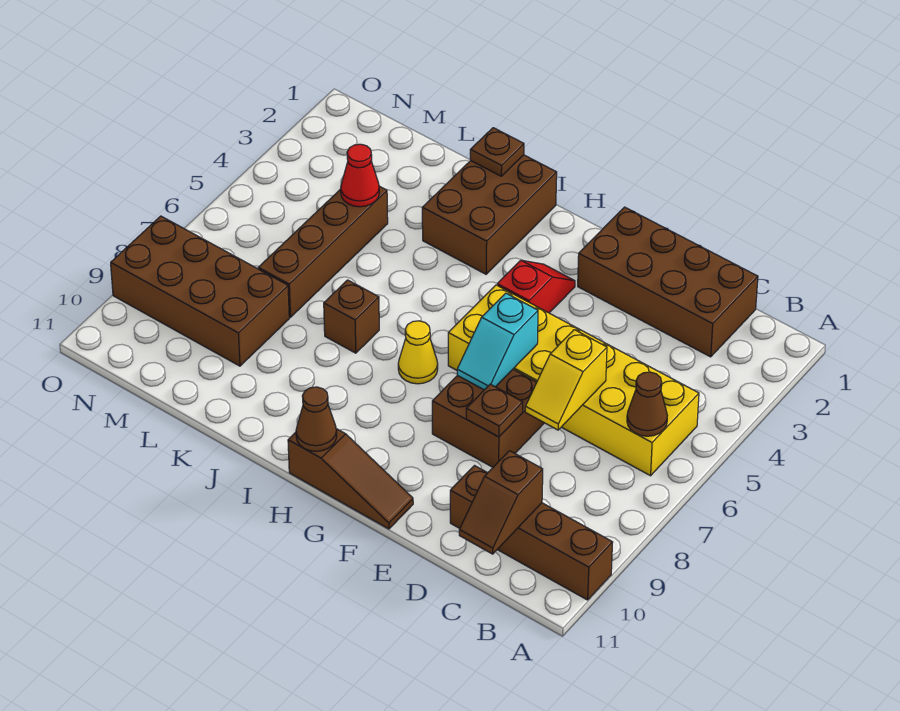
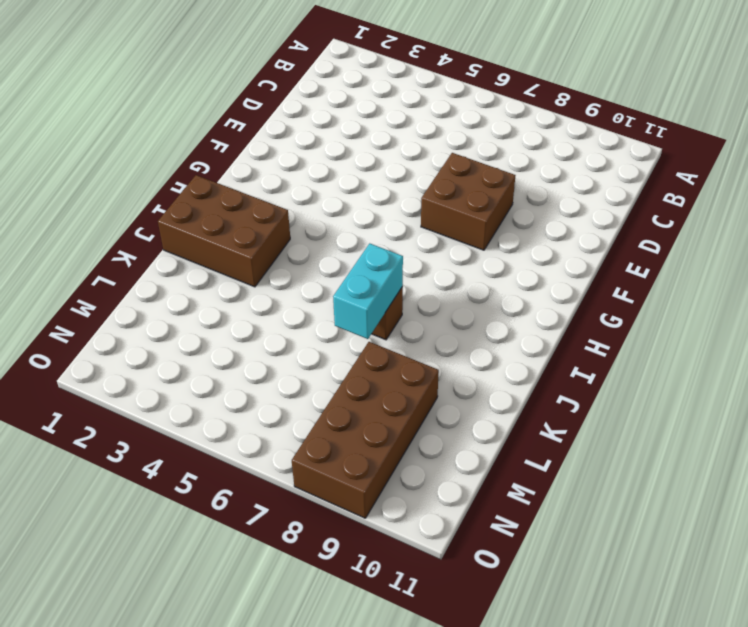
cyan 1x2 brick [333,244,403,339] -> none
none -> brown 1x4 brick [450,466,613,600]
none -> yellow 2x6 brick [448,285,699,476]
none -> brown 2x4 brick [578,207,758,357]

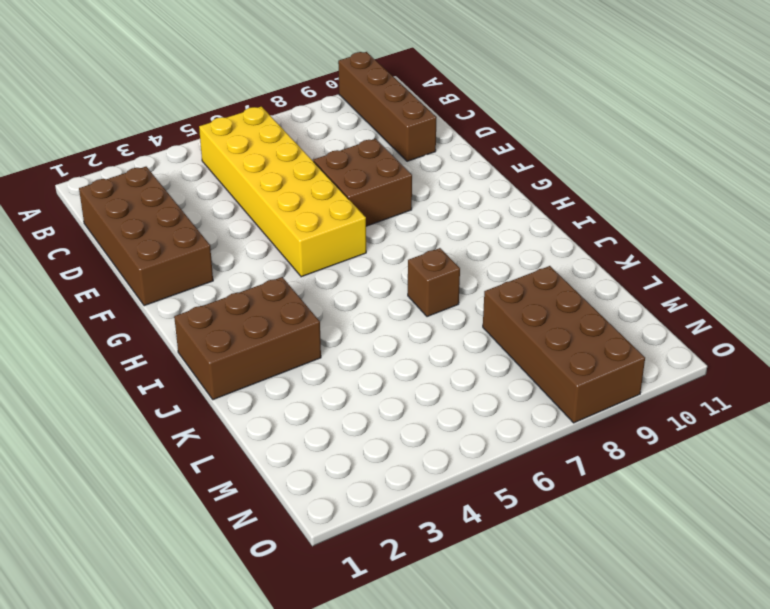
none -> brown 1x3 slope [288,429,413,529]
none -> red 1x2 slope [497,260,575,313]
none -> yellow 1x1 cone [398,321,438,384]

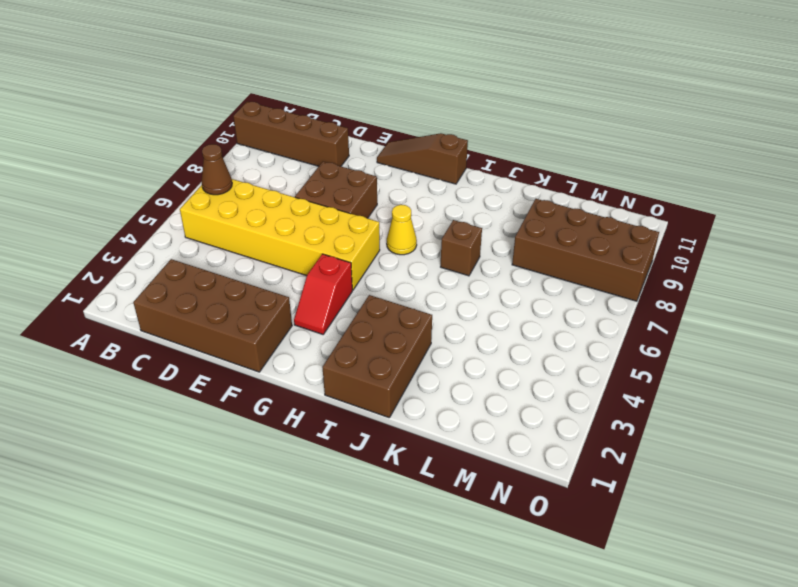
none -> brown 1x4 brick [258,186,388,317]
none -> brown 1x2 slope [459,451,543,554]
none -> yellow 1x2 slope [525,330,607,430]

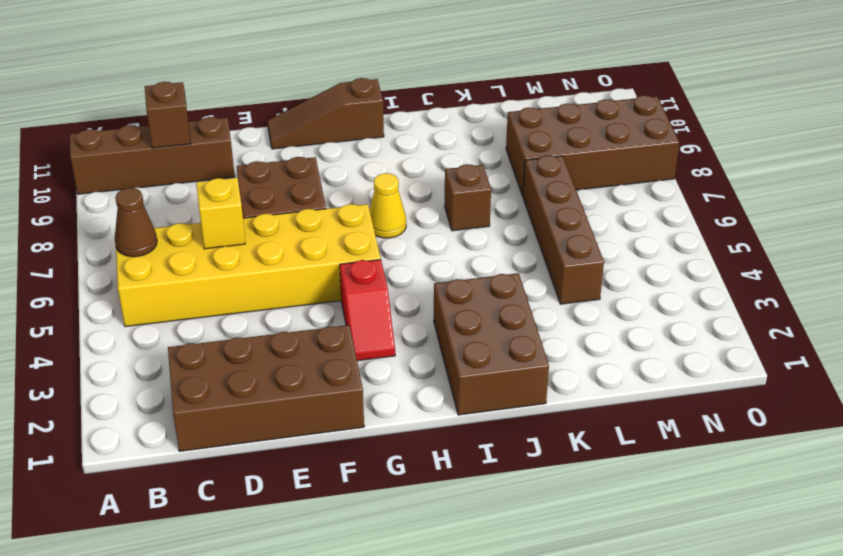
none -> brown 1x1 plate [466,384,523,437]
none -> cyan 1x2 slope [457,293,538,390]
none -> brown 1x1 cone [296,387,337,451]

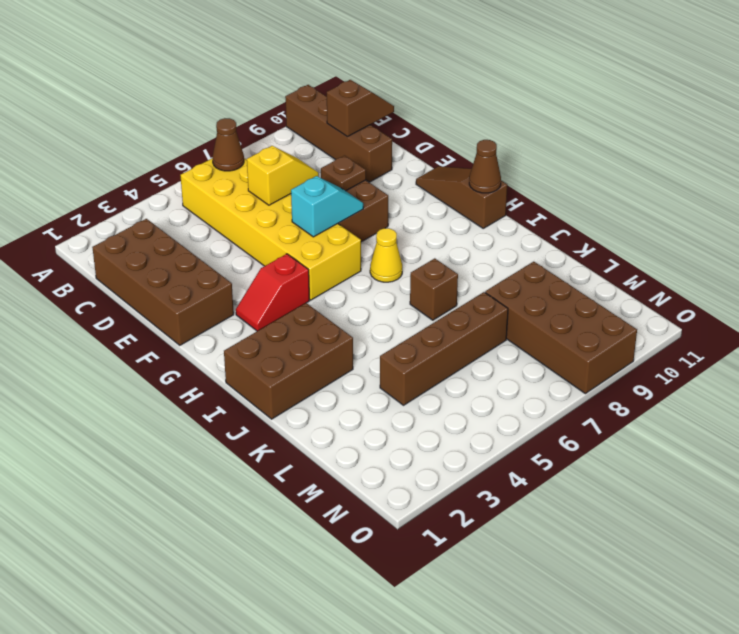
none -> brown 1x1 plate [470,128,524,176]
none -> red 1x1 cone [341,144,379,207]

